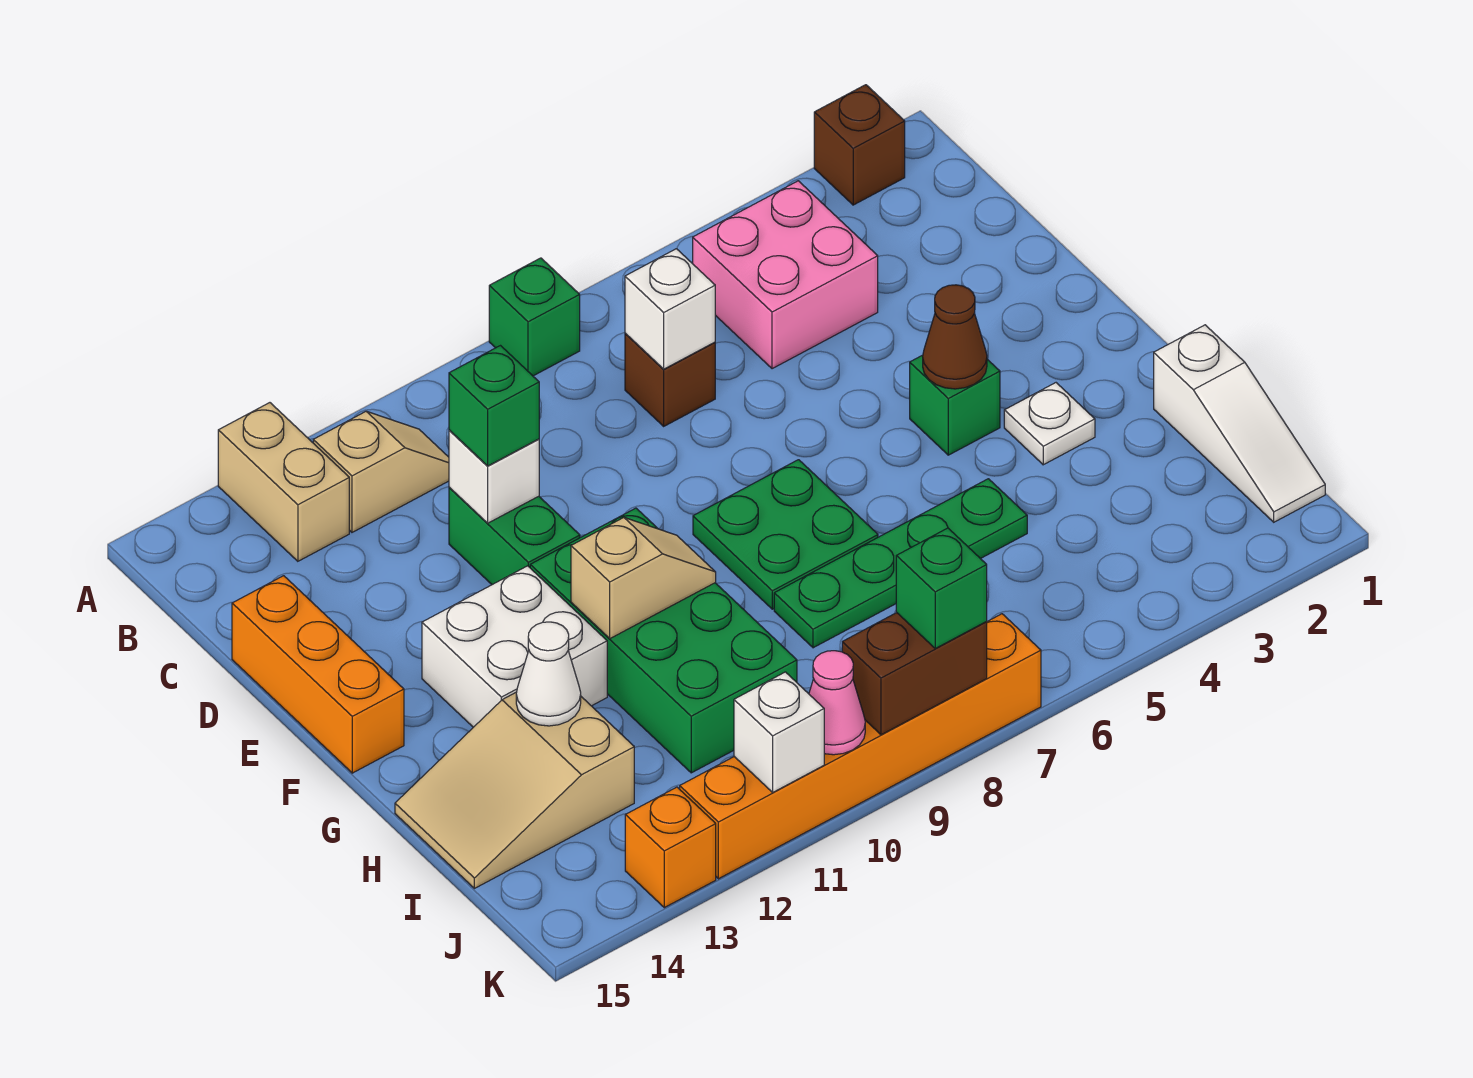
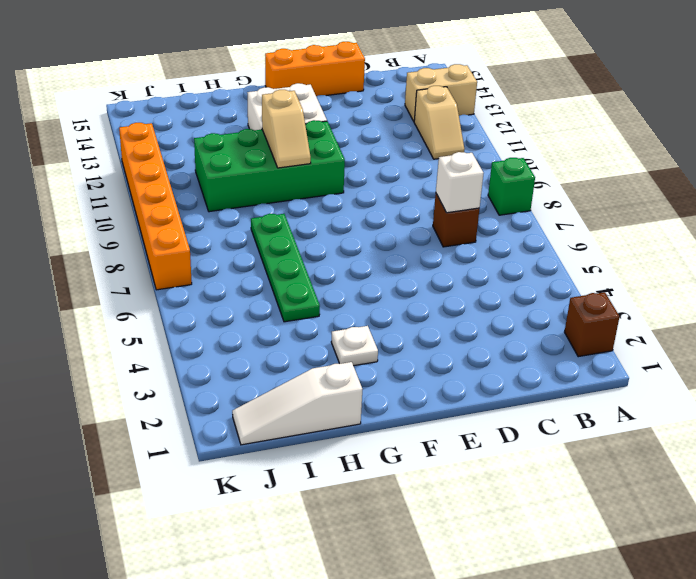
none -> pink 2x2 brick [693,181,878,369]
none -> green 1x2 brick [449,487,580,585]
none -> green 1x1 brick [910,355,1000,455]

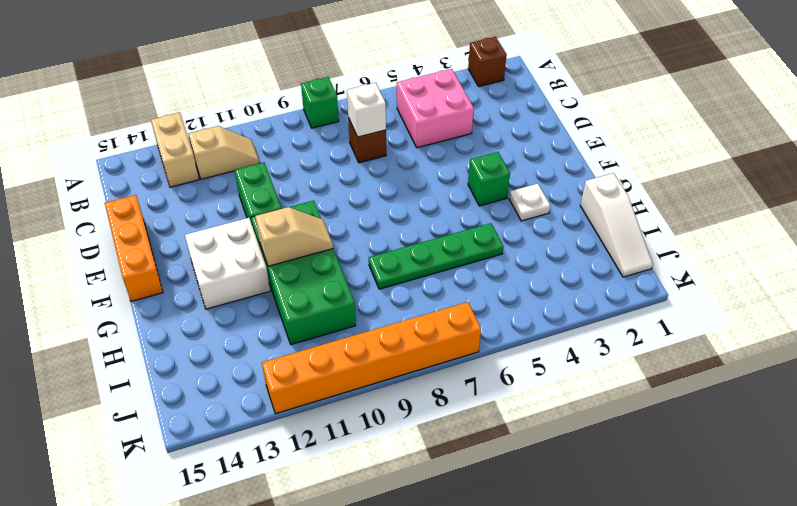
none -> green 2x2 plate [693,460,878,609]
none -> tan 2x3 slope [395,692,634,888]
none -> orange 1x1 brick [625,787,716,908]

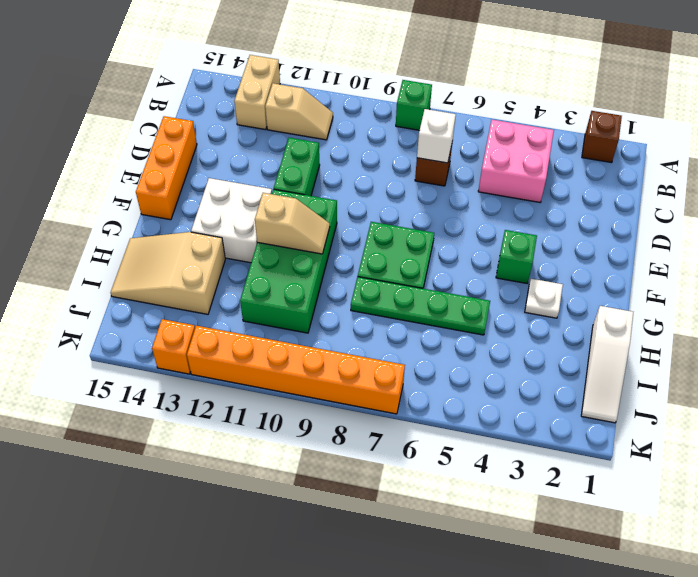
none -> white 1x1 brick [449,430,539,523]
none -> brown 1x1 cone [923,285,987,389]
none -> white 1x1 cone [516,622,581,726]

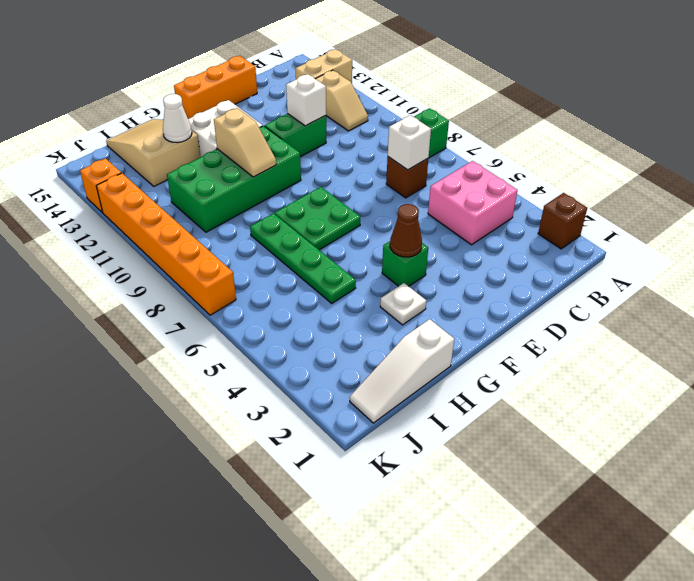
none -> brown 1x2 brick [842,613,987,735]
none -> pink 1x1 cone [809,651,865,755]
none -> white 1x1 brick [734,672,824,792]

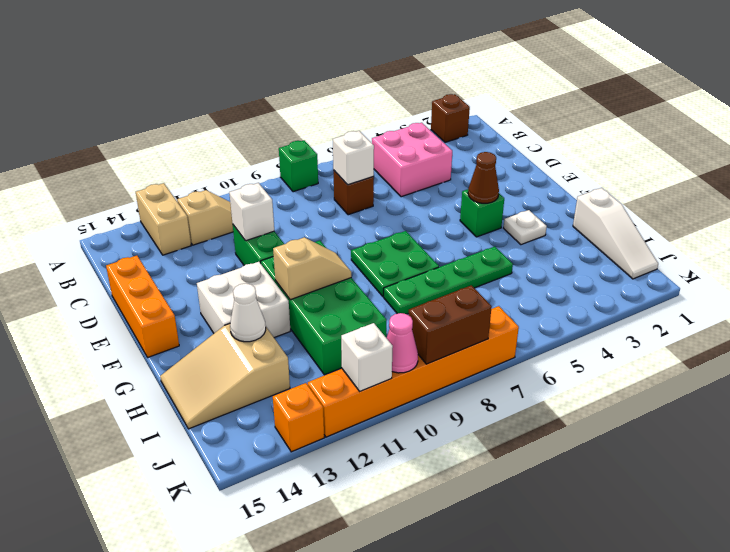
none -> green 1x1 brick [449,346,539,466]
none -> green 1x1 brick [896,528,987,648]

